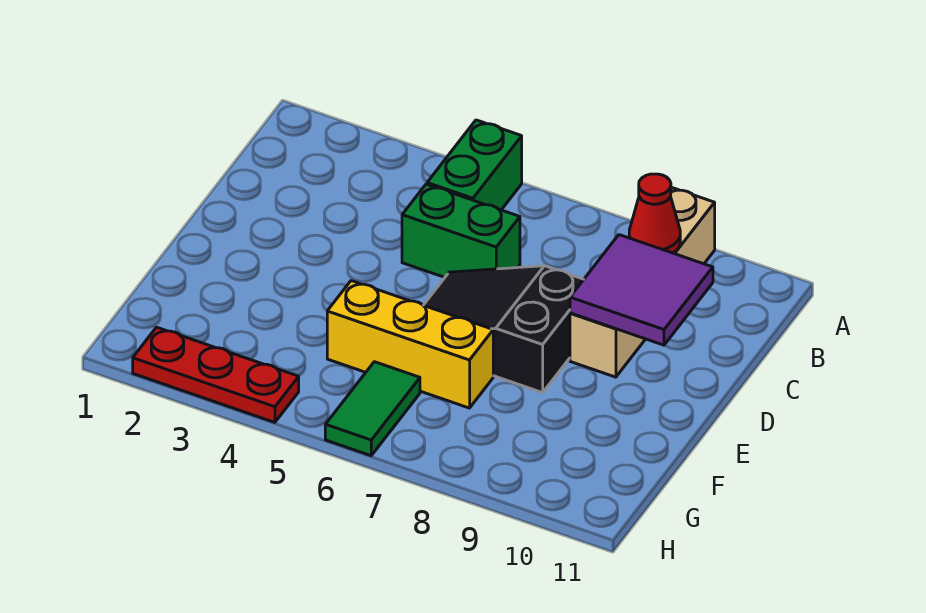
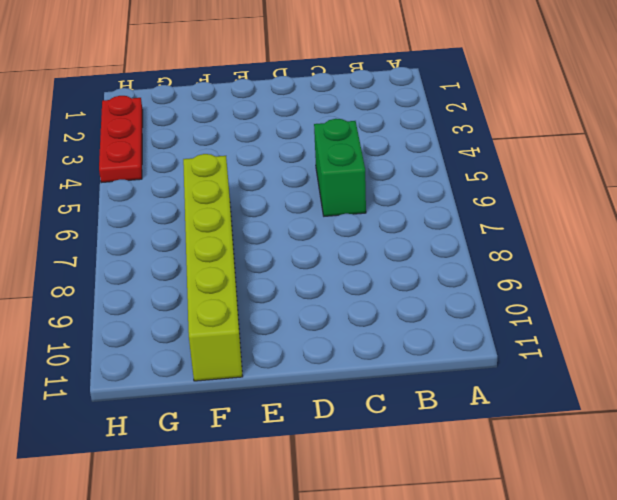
lime 1x6 brick [183,154,243,381] -> yellow 1x3 brick [327,281,493,408]
none -> green 1x2 brick [427,120,522,210]
none -> tan 1x4 brick [570,187,715,377]

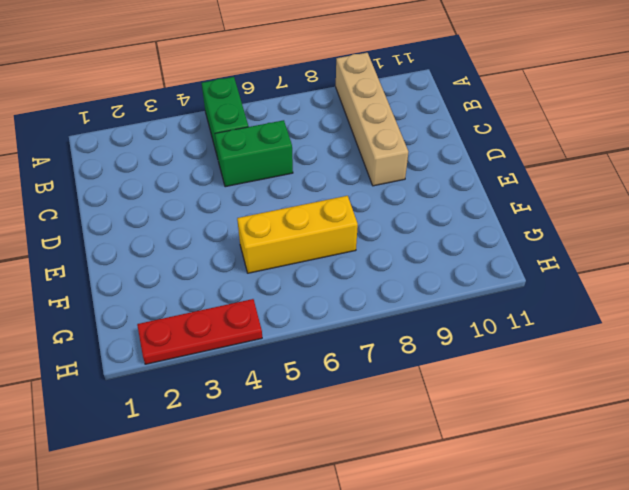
none -> black 2x3 slope [423,266,584,393]
none -> green 1x2 tile [325,362,420,456]

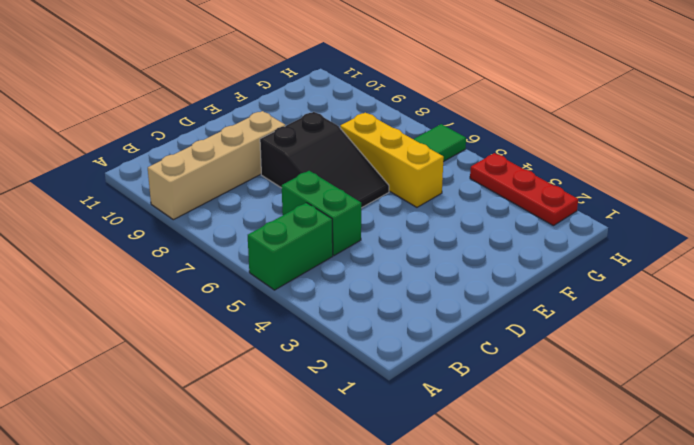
none -> red 1x1 cone [629,174,680,253]
none -> purple 2x2 tile [570,235,713,345]

